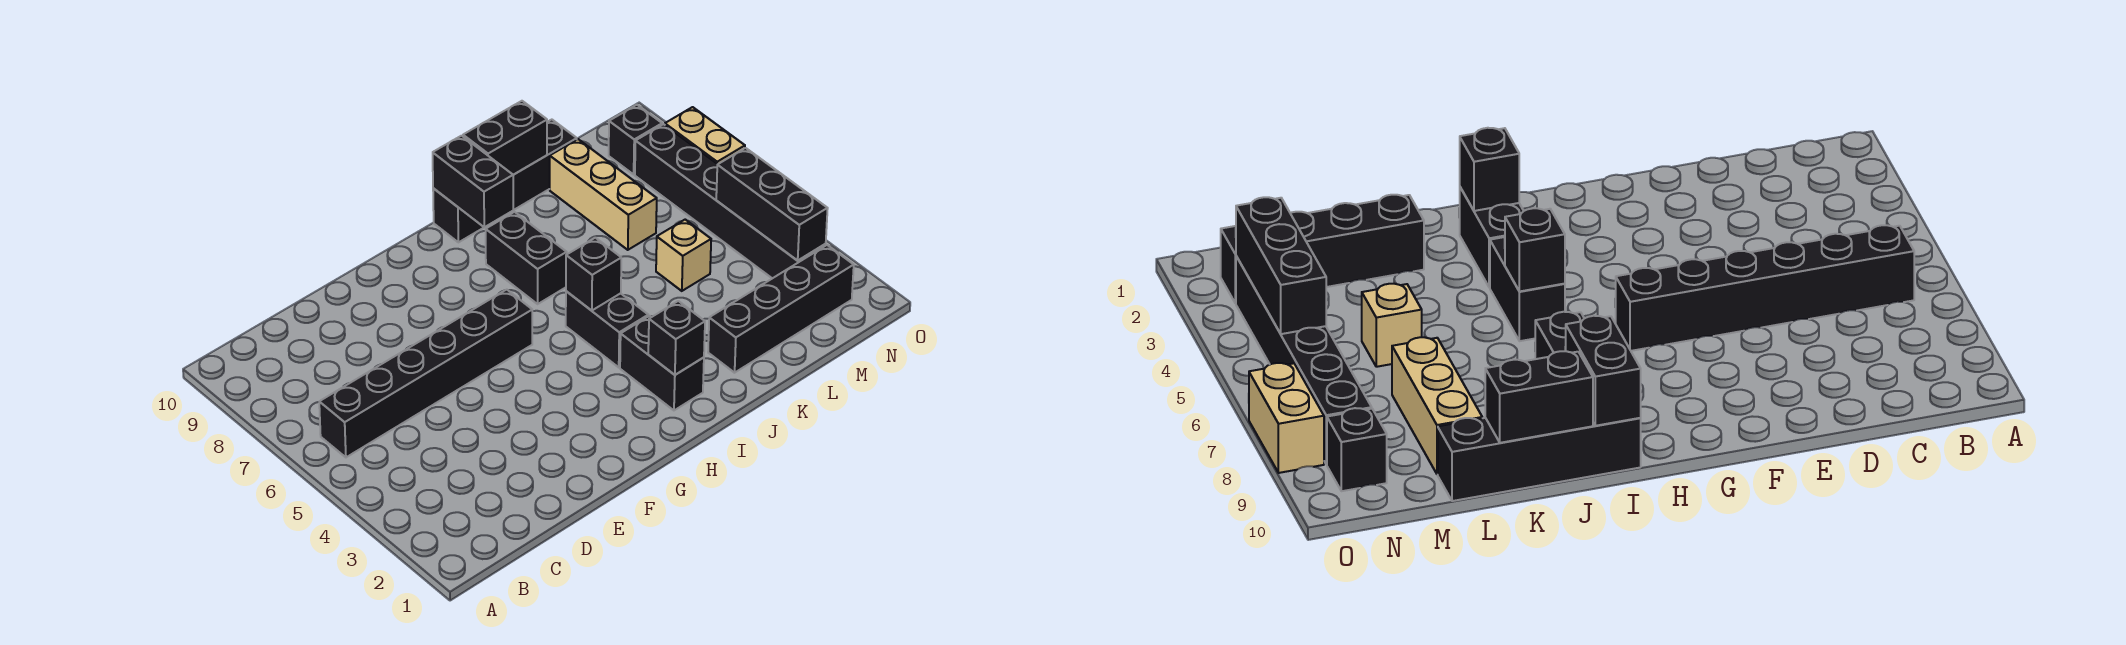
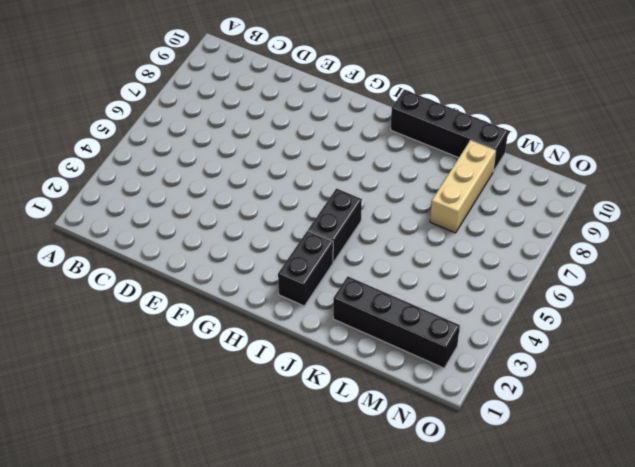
none -> black 1x6 brick [319,290,532,457]
none -> black 1x2 brick [486,212,567,304]
none -> tan 1x1 brick [656,220,711,291]

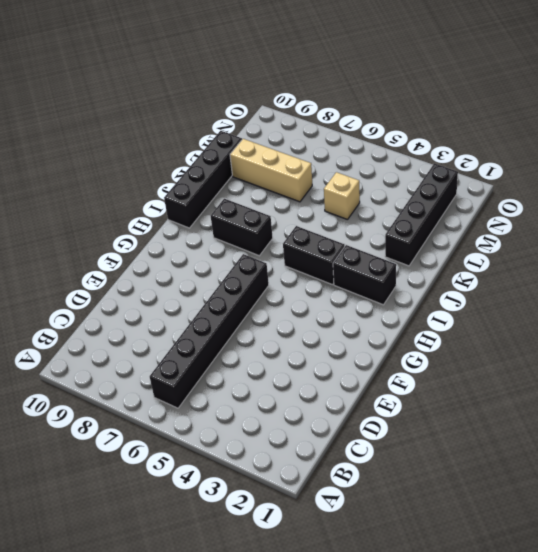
none -> black 1x6 brick [635,124,826,278]
none -> black 1x1 brick [609,105,662,174]
none -> tan 1x2 brick [665,107,745,164]

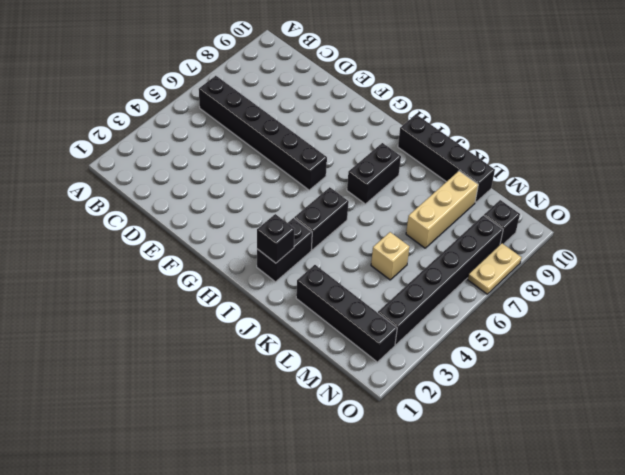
tan 1x2 plate [468,243,521,294] -> tan 1x2 brick [665,107,745,164]
none -> black 1x1 brick [566,238,621,311]
none -> black 1x2 brick [433,136,513,227]
none -> black 1x2 brick [463,101,547,175]

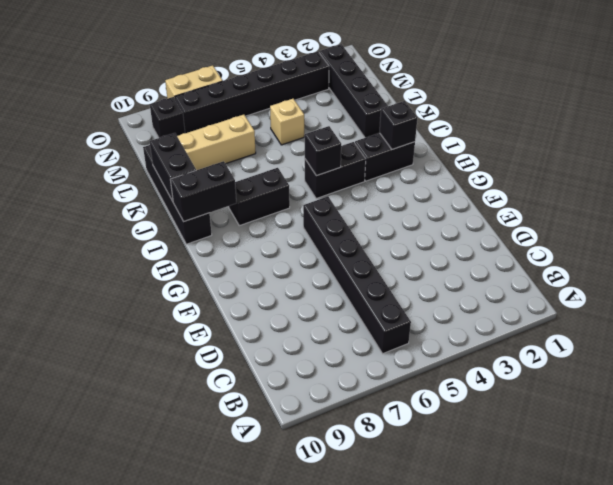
none -> black 1x3 brick [716,148,828,261]

